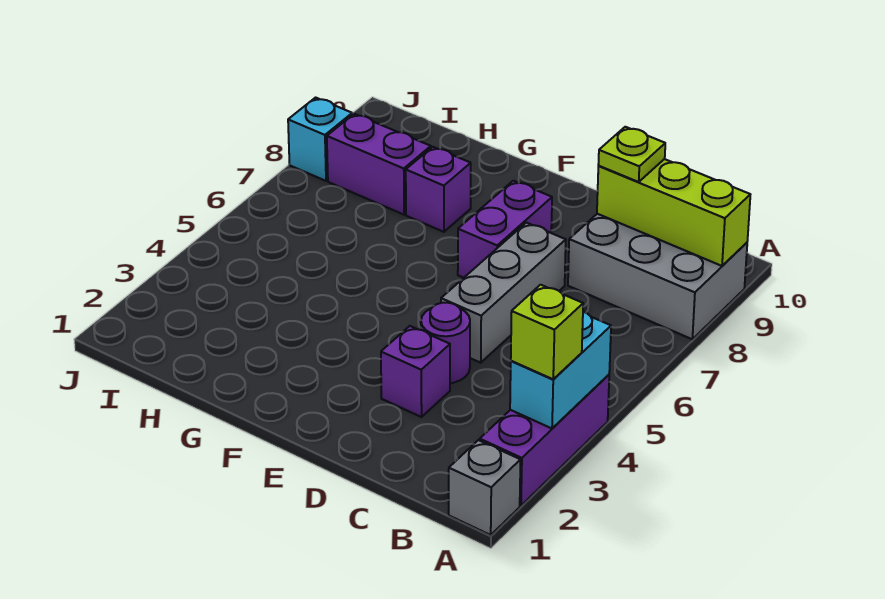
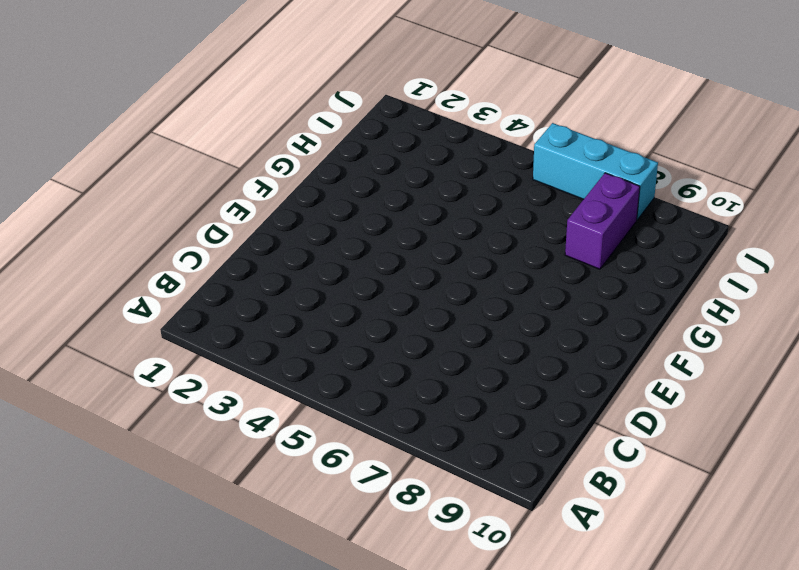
cyan 1x3 brick [533,123,658,220] -> cyan 1x1 brick [288,98,352,181]
none -> grey 1x1 brick [449,440,520,535]
none -> purple 1x3 brick [480,375,609,506]
none -> grey 2x3 brick [568,214,747,339]

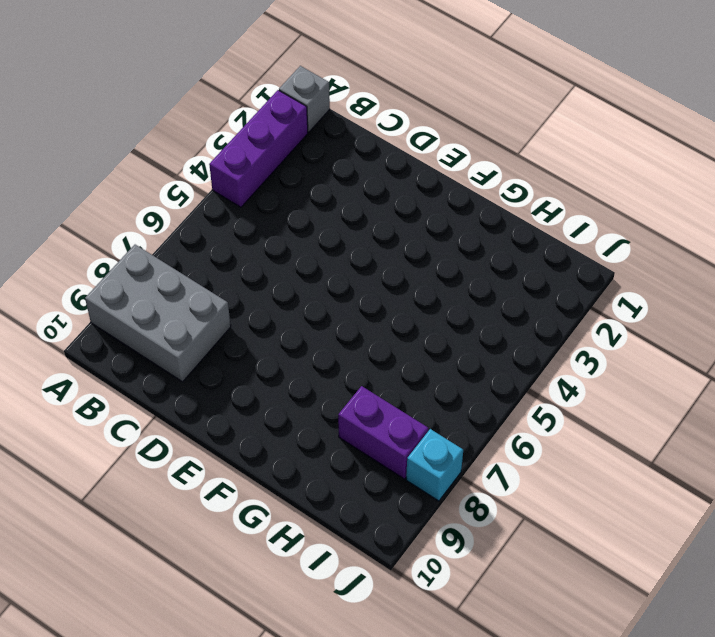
none -> purple 1x1 brick [381,326,450,417]
none -> purple 1x1 round brick [421,303,470,383]
none -> grey 1x3 brick [441,223,566,363]

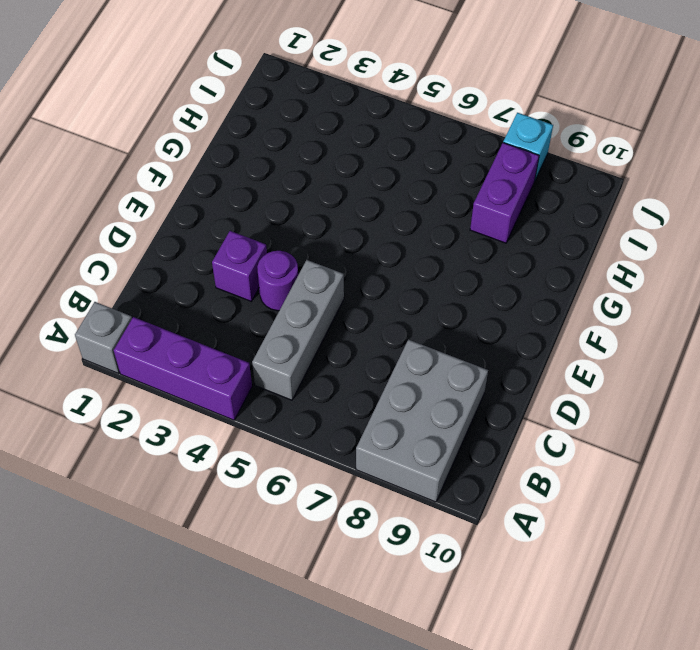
grey 1x3 brick [252,260,344,400] -> grey 1x3 brick turned to [441,223,566,363]
none -> purple 1x2 brick [458,181,552,278]
none -> purple 1x1 brick [406,147,471,232]
none -> cyan 1x2 brick [510,312,611,428]

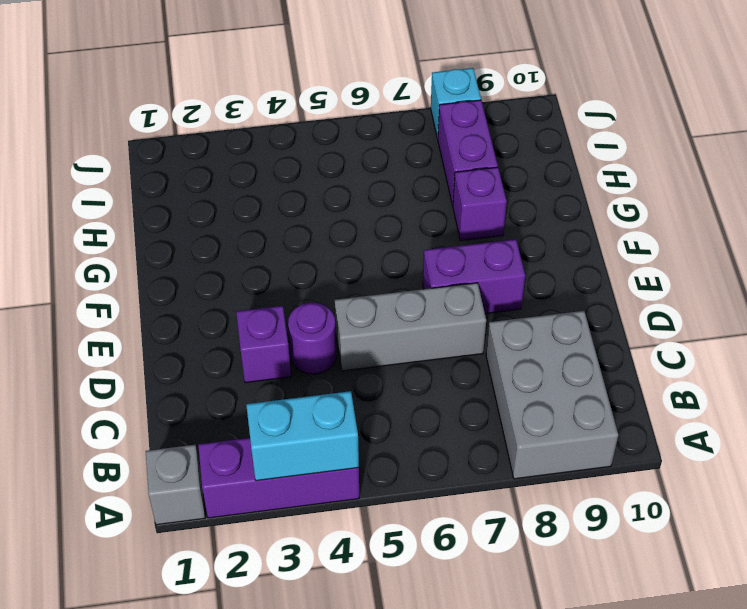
none -> lime 1x3 brick [597,159,750,266]
none -> lime 1x1 brick [511,285,583,379]
none -> lime 1x1 plate [598,127,665,182]

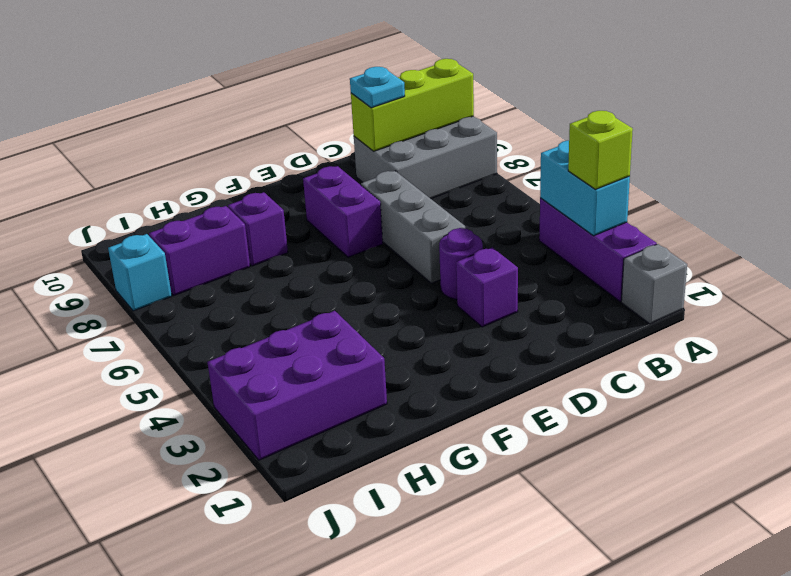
cyan 1x1 plate [350,67,405,108] -> lime 1x1 plate [598,127,665,182]
purple 2x3 brick [207,311,387,460] -> none

